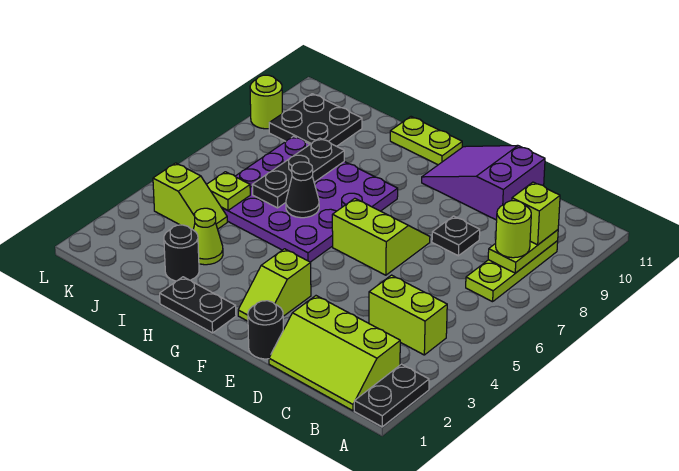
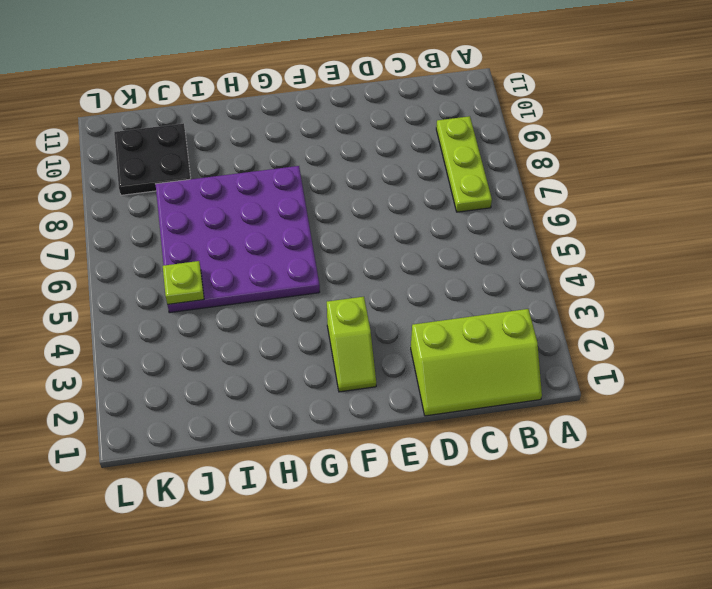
none -> black 1x2 plate [354,364,429,427]
none -> lime 1x2 brick [369,275,447,355]
none -> black 1x1 plate [432,216,480,256]

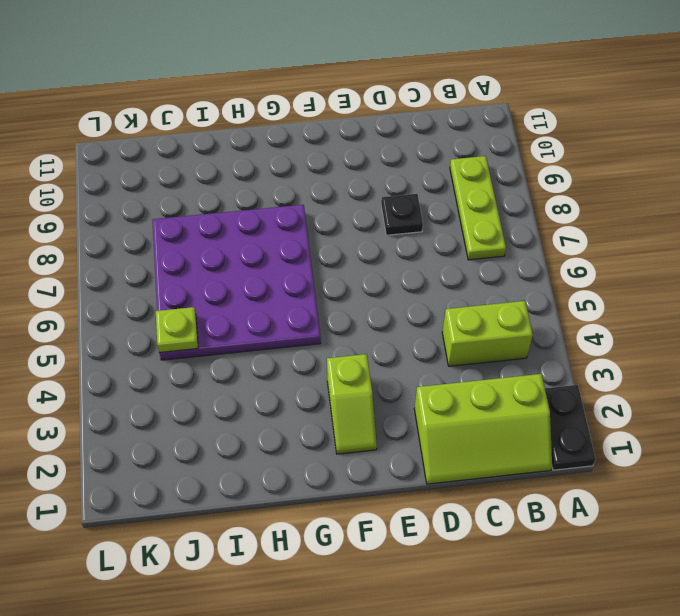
none -> purple 2x3 slope [422,145,545,220]
none -> black 1x1 round brick [248,301,283,359]
none -> lime 2x2 slope [332,198,430,275]

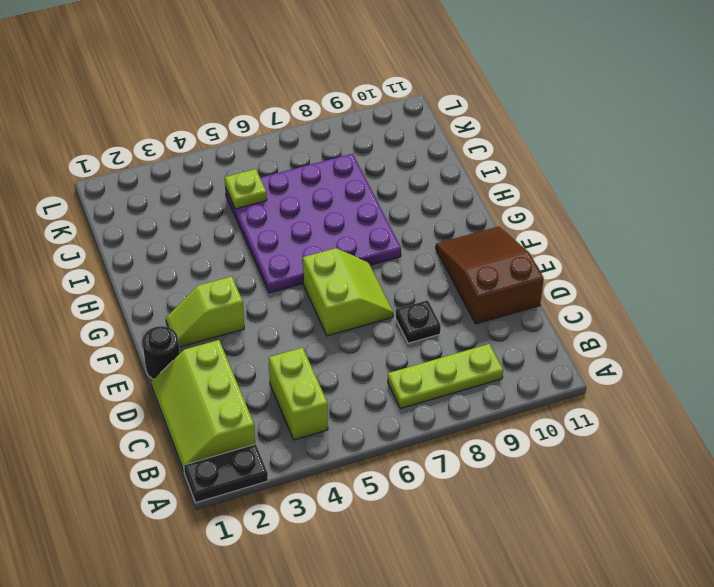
brown 2x3 slope [436,226,544,324] -> purple 2x3 slope [422,145,545,220]
none -> black 1x2 plate [160,277,236,333]
none -> lime 1x2 plate [390,117,462,165]
none -> black 1x1 round brick [164,225,199,281]

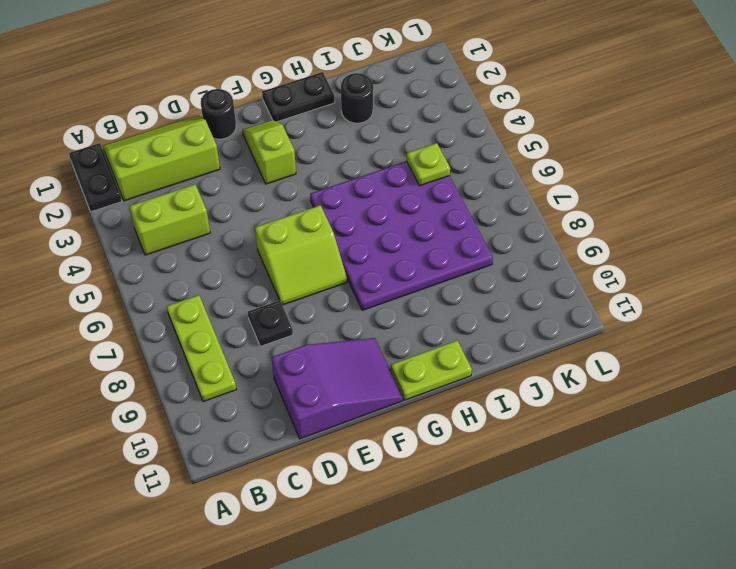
none -> lime 1x1 cone [193,208,223,265]
none -> lime 1x2 slope [153,163,227,230]
none -> black 2x2 plate [269,94,362,146]

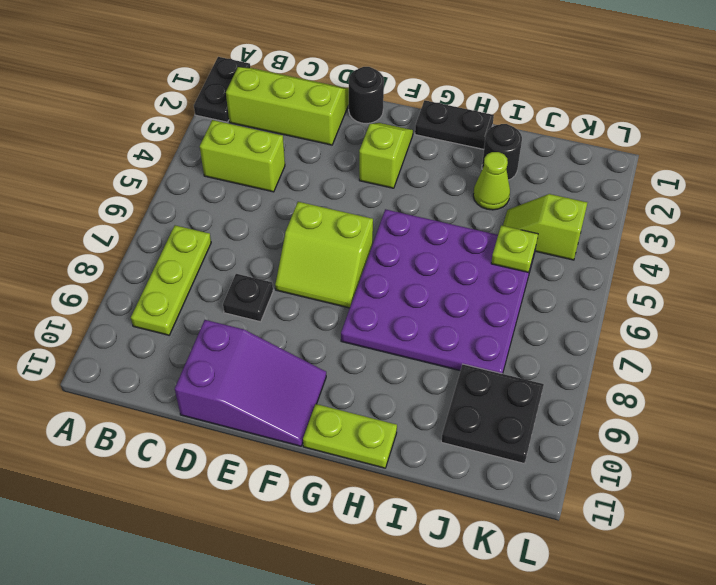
none -> lime 1x1 round brick [250,75,282,129]
none -> lime 1x2 plate [488,230,558,273]
none -> black 1x1 cone [286,162,319,218]

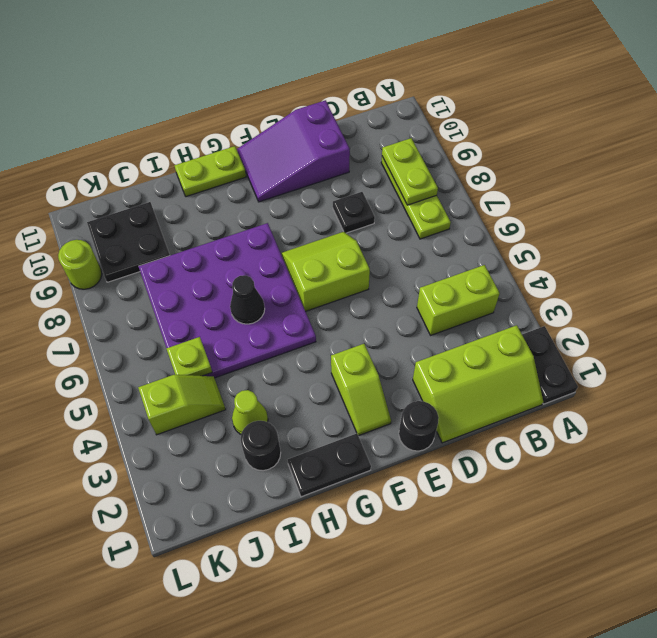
none -> black 1x3 plate [252,138,344,208]
none -> lime 1x1 round brick [496,201,531,258]
none -> lime 1x1 brick [512,182,560,245]

